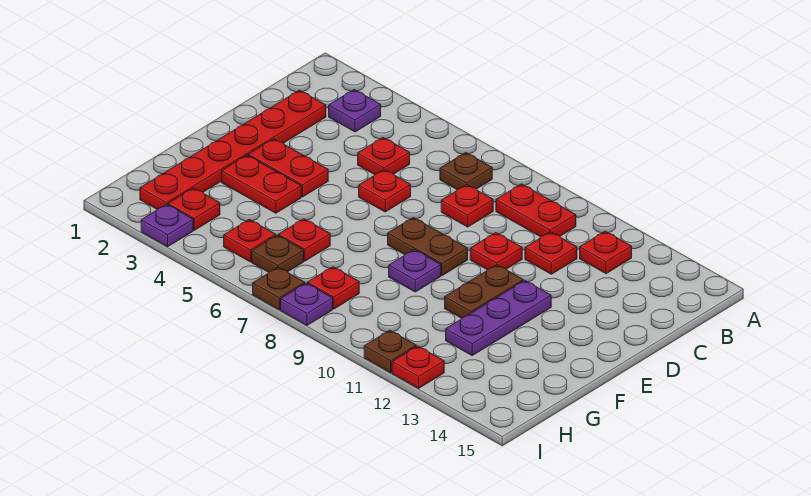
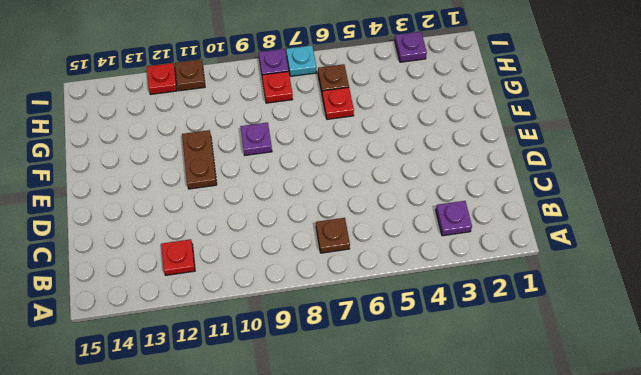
cyan 1x1 plate [286,45,317,76] -> brown 1x1 plate [253,267,305,310]
none -> red 1x2 plate [496,184,576,237]
none -> red 1x6 plate [140,90,326,210]
none -> red 1x1 plate [358,138,410,175]

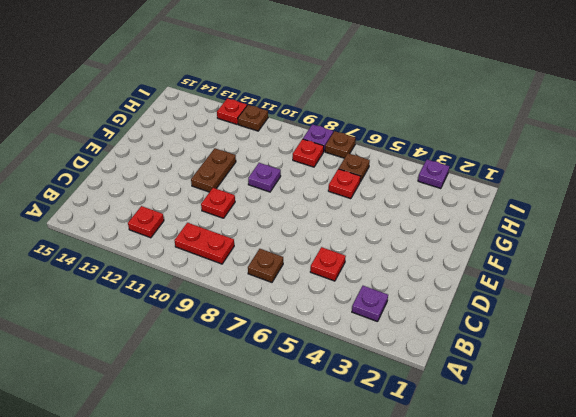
none -> red 1x6 plate [140,90,326,210]
none -> red 1x1 plate [441,185,493,227]
none -> red 1x1 plate [525,232,577,274]

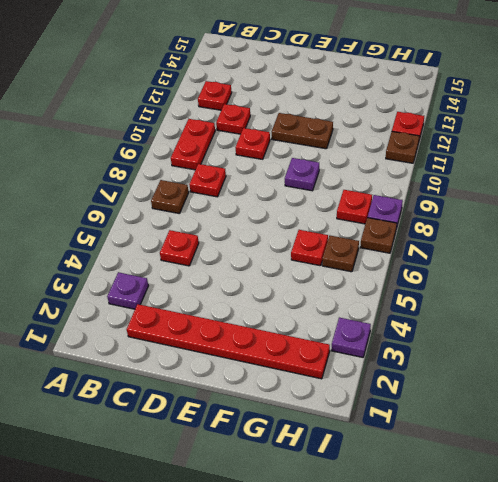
none -> red 1x1 plate [359,170,411,212]
none -> red 1x2 plate [248,139,328,197]
none -> brown 1x2 plate [388,217,468,276]

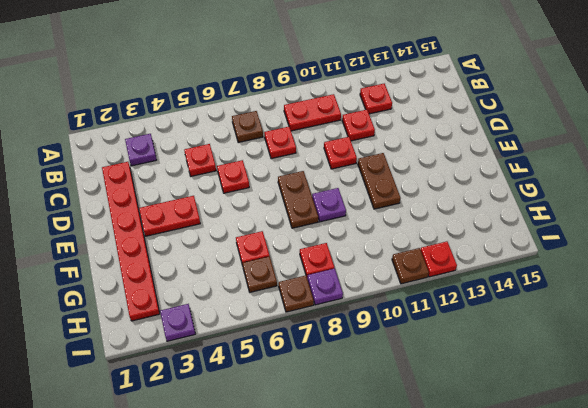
brown 1x2 plate [278,171,318,228] -> brown 1x2 plate turned to [388,217,468,276]
none -> purple 1x3 plate [446,280,551,355]
none -> red 1x2 plate [222,155,301,213]
none -> red 1x1 plate [168,188,220,230]

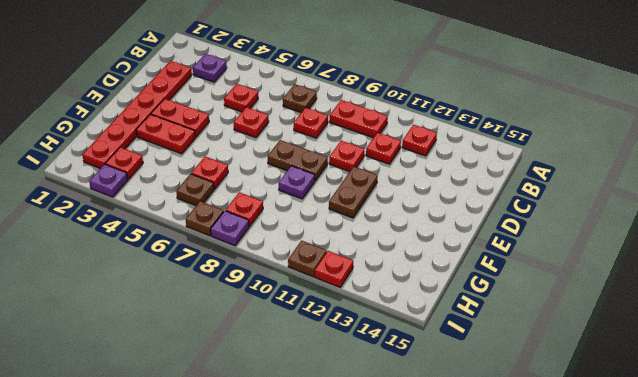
none -> purple 1x3 plate [446,280,551,355]
none -> red 1x1 plate [224,219,276,262]

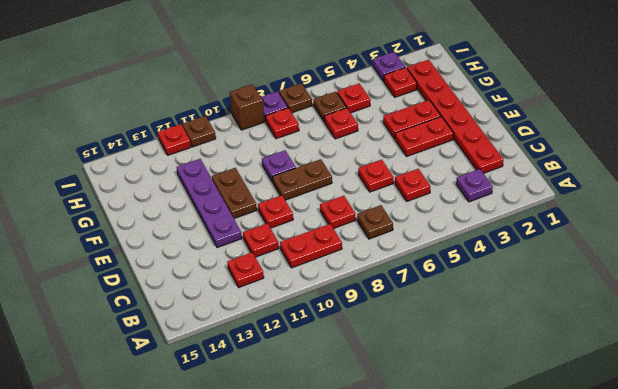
purple 1x4 plate [177,159,242,248] -> purple 1x3 plate [446,280,551,355]
brown 1x1 brick [230,84,264,130] -> none

